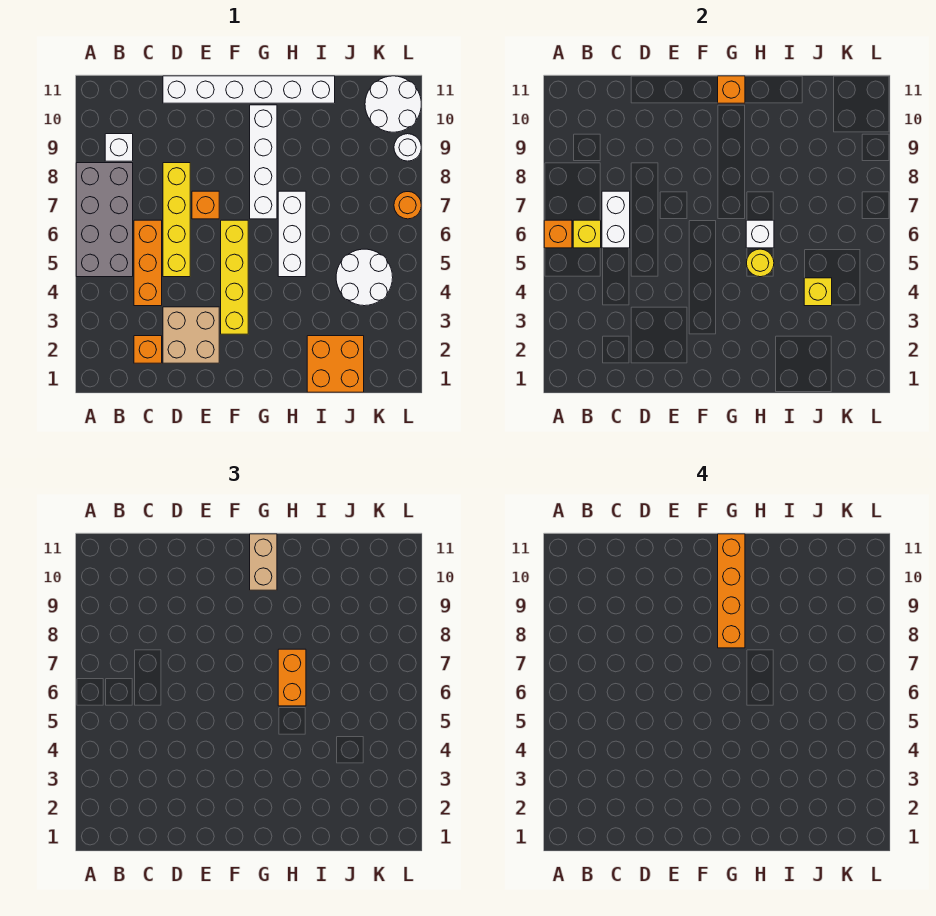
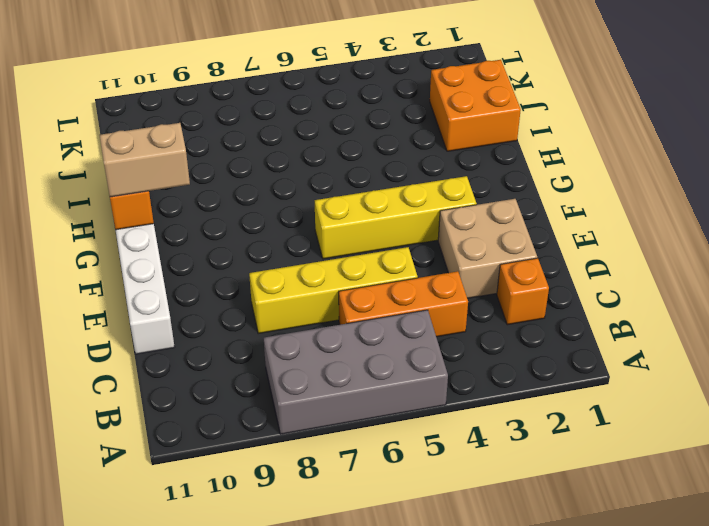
none -> white 1x1 brick [105,134,133,161]
none -> orange 1x1 brick [192,191,219,219]
none -> white 1x4 brick [250,105,277,219]

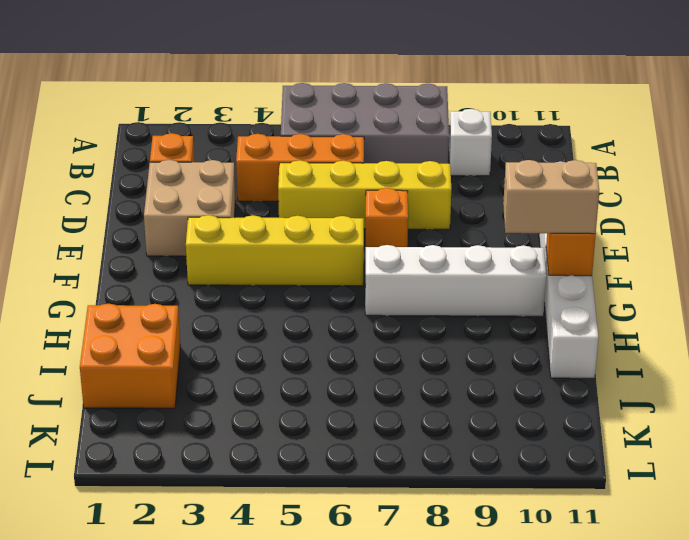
none -> white 1x3 brick [278,191,306,277]
none -> white 2x2 round brick [336,249,393,306]
none -> white 2x2 round brick [365,76,421,132]

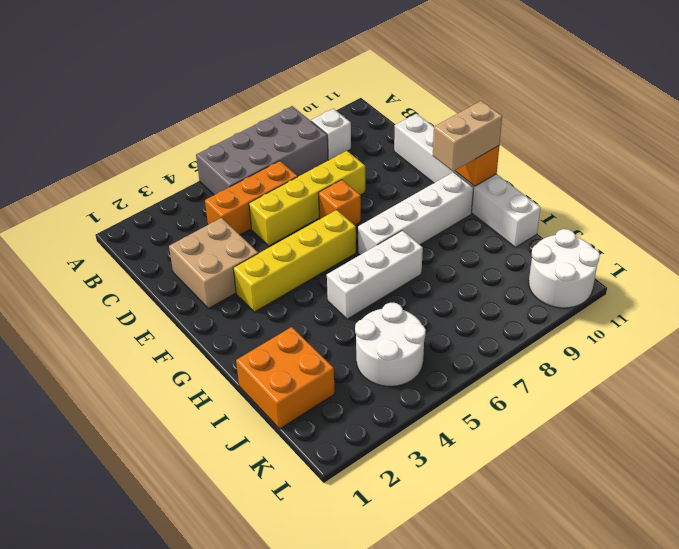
none -> orange 1x1 brick [134,336,162,363]
none -> orange 1x1 round brick [394,192,421,219]
none -> white 1x1 round brick [394,134,421,161]

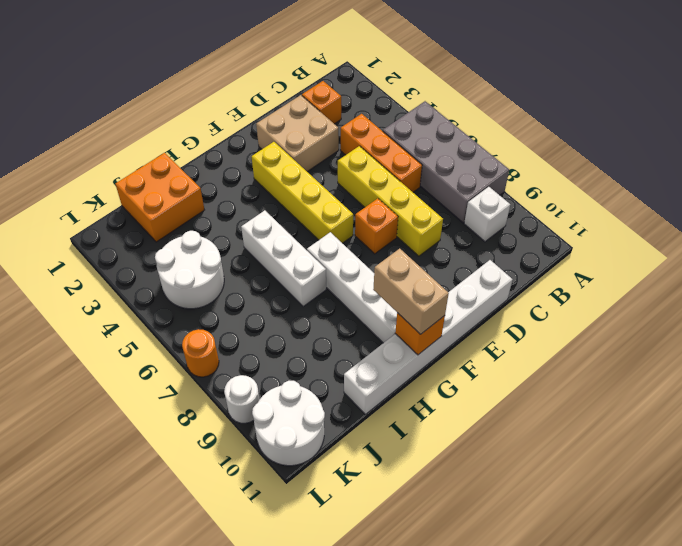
none -> orange 1x1 brick [544,220,572,248]
none -> yellow 1x1 brick [573,220,601,248]
none -> white 1x2 brick [602,191,630,248]

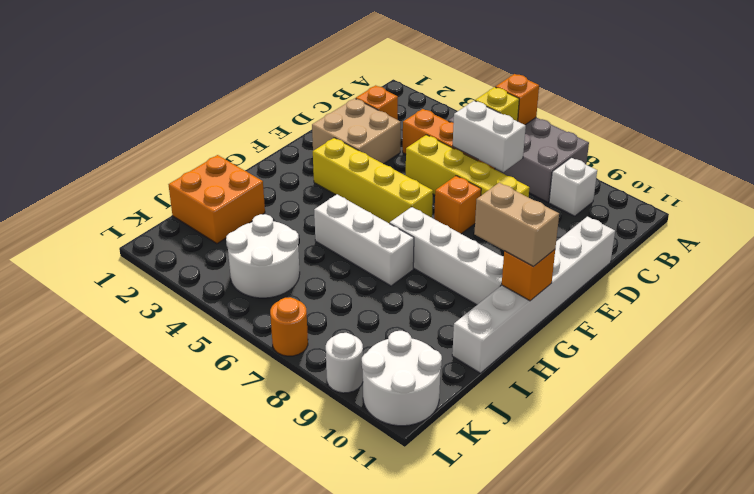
none -> yellow 1x1 round brick [747,249,774,277]
none -> white 1x1 brick [746,220,774,248]
none -> yellow 1x1 brick [804,278,832,306]

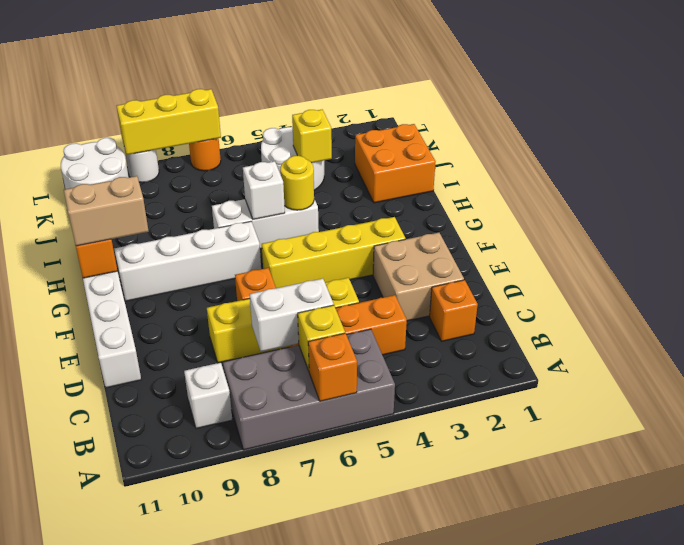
yellow 1x3 brick [117,89,221,155] -> none
none -> orange 1x2 brick [278,649,306,706]
none -> orange 1x4 brick [718,534,745,648]

